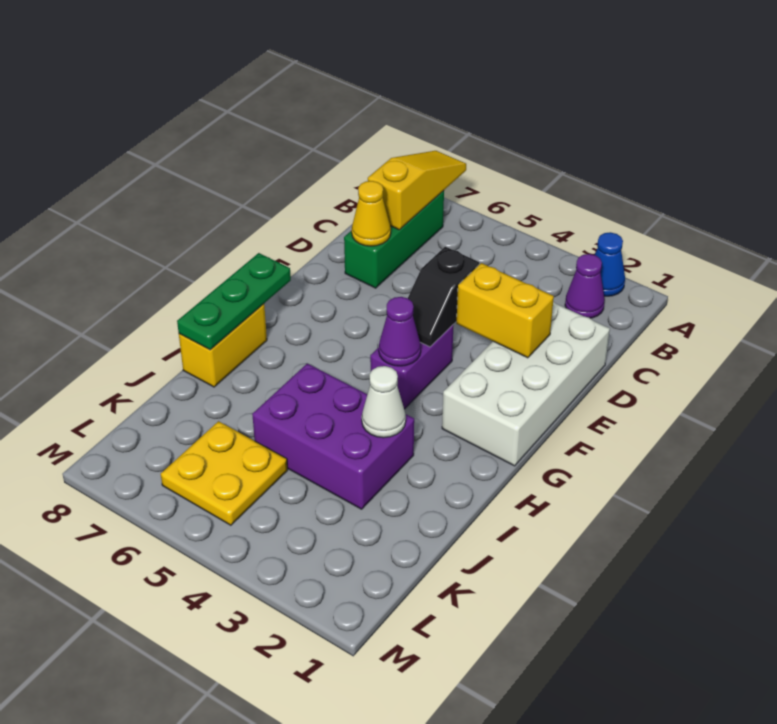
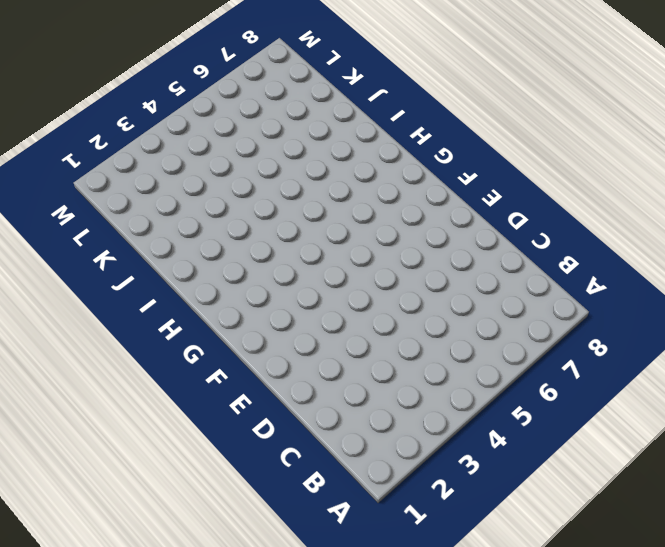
none -> blue 1x1 cone [595,232,625,296]
none -> purple 1x1 cone [565,254,605,318]
none -> green 1x3 brick [344,191,444,288]

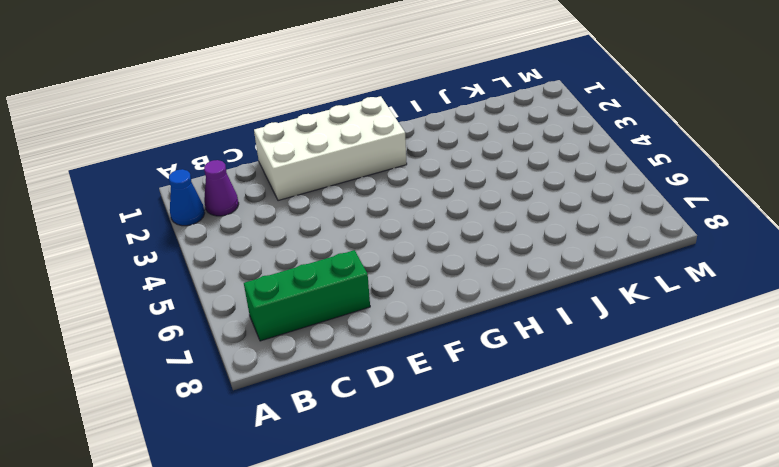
none -> purple 1x2 brick [370,325,454,409]
none -> yellow 1x2 brick [179,304,267,387]
none -> purple 2x3 brick [252,363,414,509]

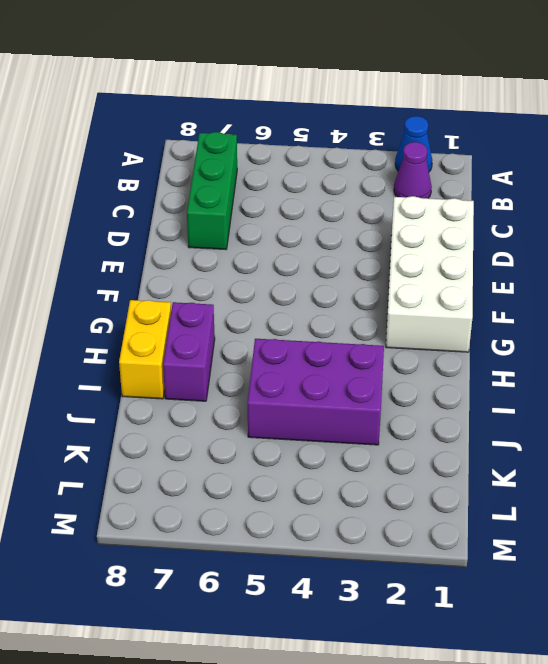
purple 1x2 brick [163,302,215,401] -> purple 1x2 brick moved to [370,325,454,409]
none -> yellow 2x2 plate [161,421,288,525]
none -> yellow 1x3 slope [368,151,466,230]
none -> yellow 1x1 cone [351,181,391,246]

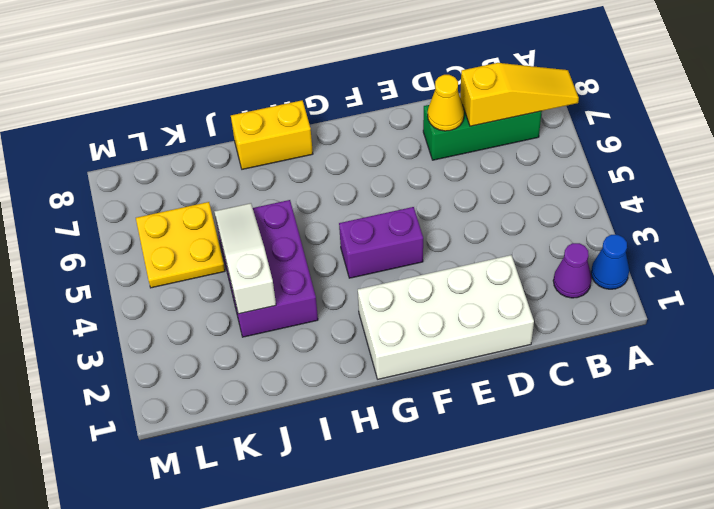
white 1x3 slope [214,203,276,314] -> none
none -> yellow 1x2 brick [456,263,554,358]
none -> black 1x2 slope [408,247,479,347]
none -> purple 1x1 cone [379,297,421,366]

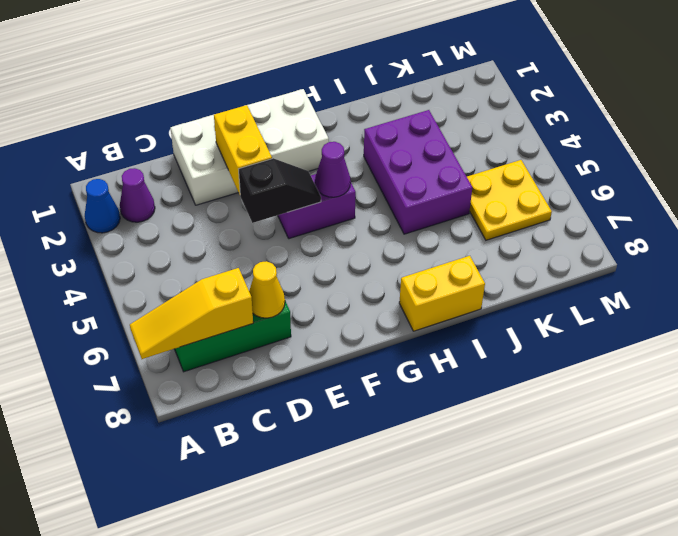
none -> green 1x3 plate [177,253,291,350]
none -> white 1x1 cone [362,366,406,438]

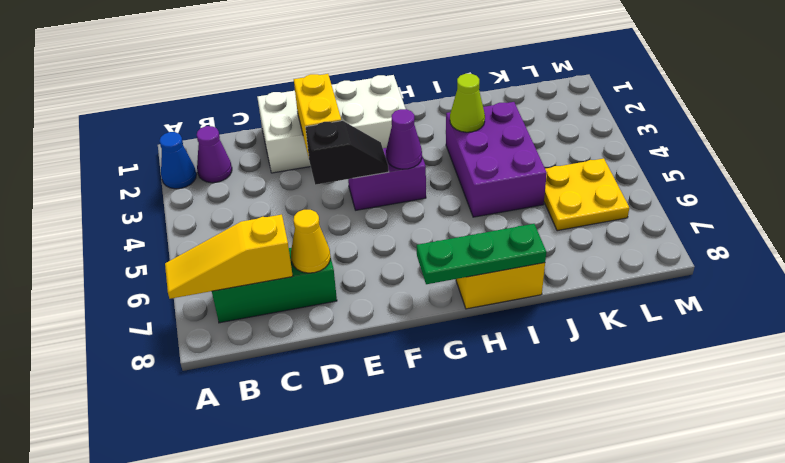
lime 1x1 cone [450,74,485,132] -> white 1x1 cone [362,366,406,438]

